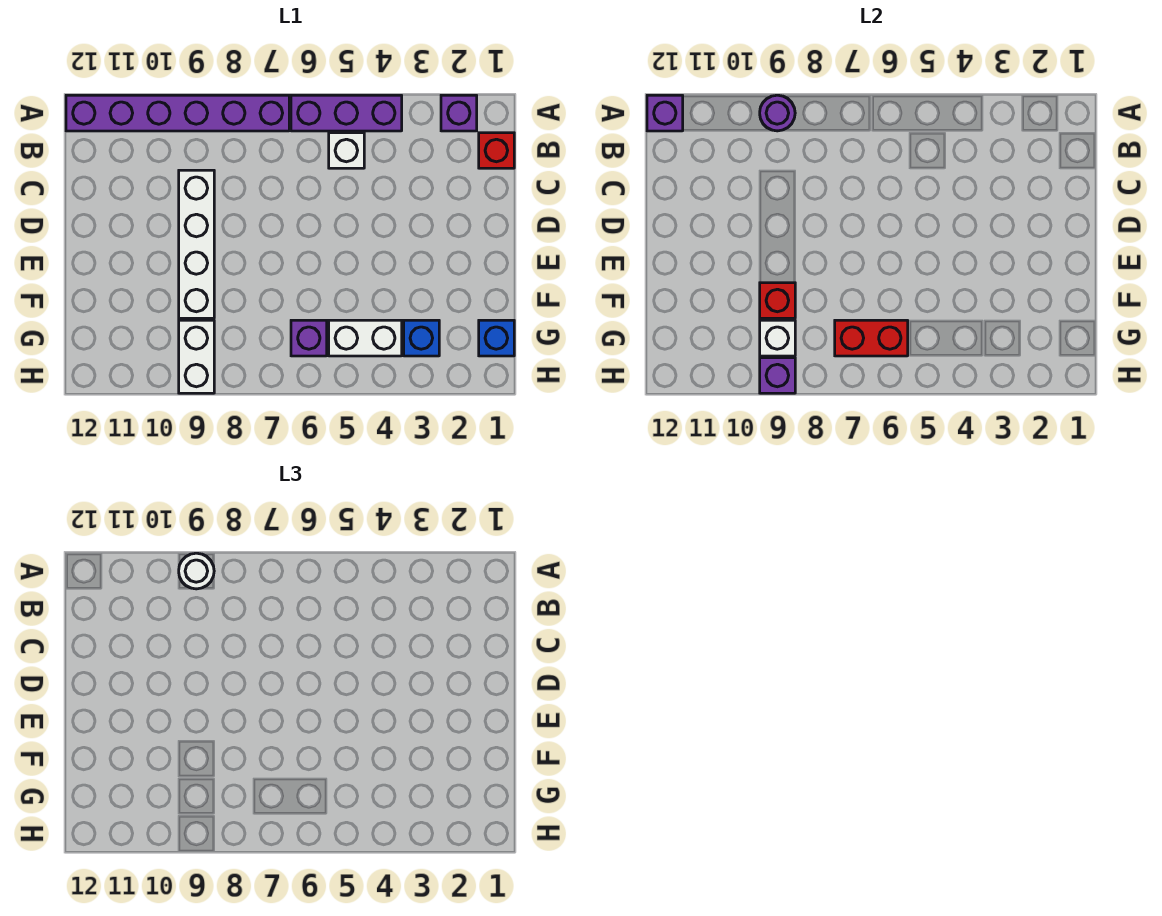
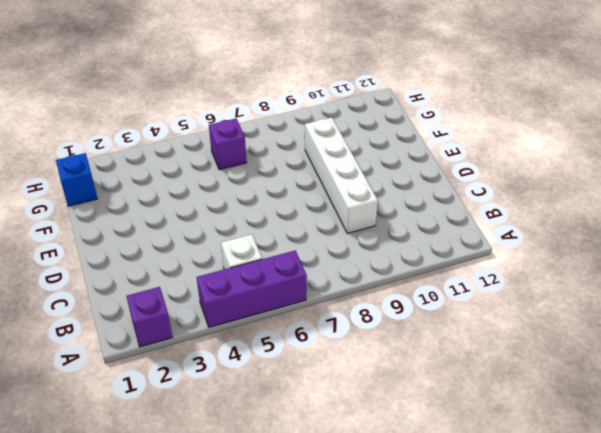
none -> purple 1x6 brick [66,95,289,131]
none -> red 1x1 brick [479,133,514,168]
none -> blue 1x1 brick [404,320,439,356]

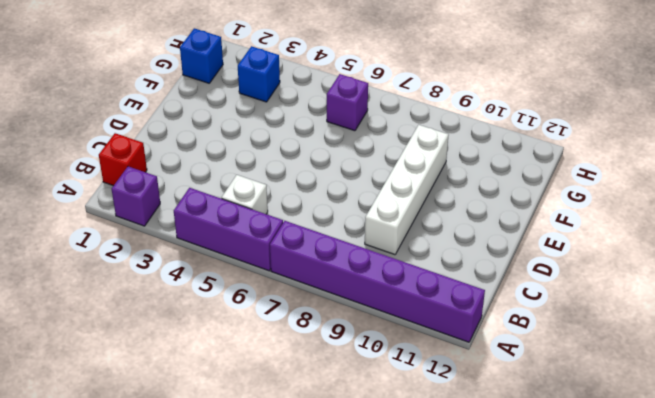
none -> white 1x2 brick [329,320,402,356]
none -> white 1x2 brick [179,320,214,393]
none -> purple 1x1 round brick [760,95,795,131]

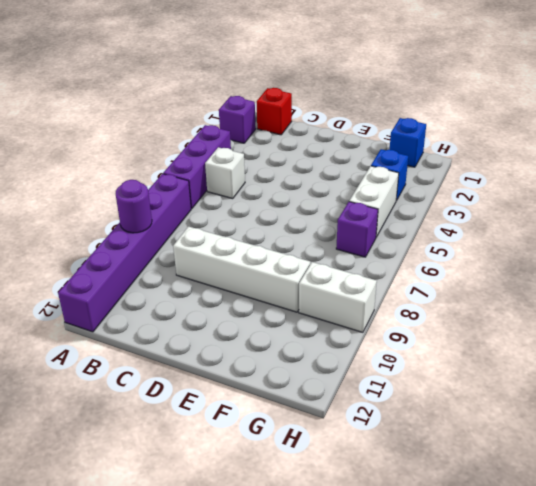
none -> purple 1x1 brick [647,95,683,131]
none -> red 1x1 brick [760,283,795,318]
none -> red 1x2 brick [835,320,908,356]

